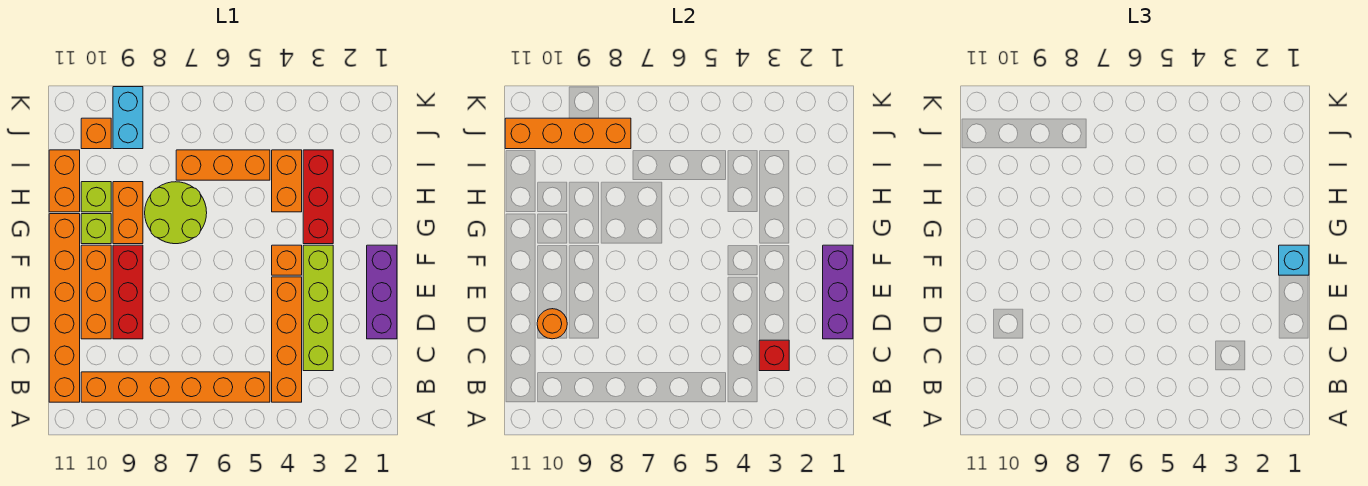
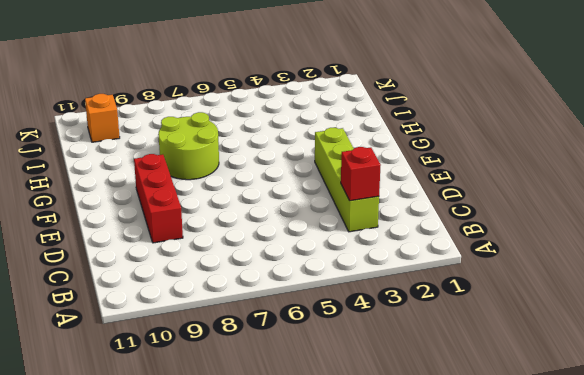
none -> orange 1x4 brick [272,277,302,402]
none -> orange 1x6 brick [81,372,270,402]
none -> orange 1x6 brick [49,214,80,402]

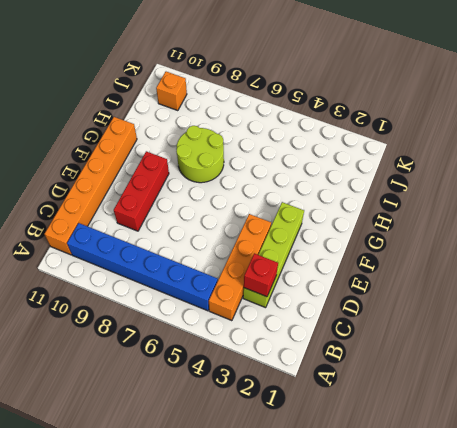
blue 1x6 brick [67,223,218,311] -> orange 1x6 brick [81,372,270,402]
none -> purple 1x3 brick [367,245,397,339]
none -> orange 1x3 brick [81,245,111,339]
none -> orange 1x1 brick [272,245,302,275]

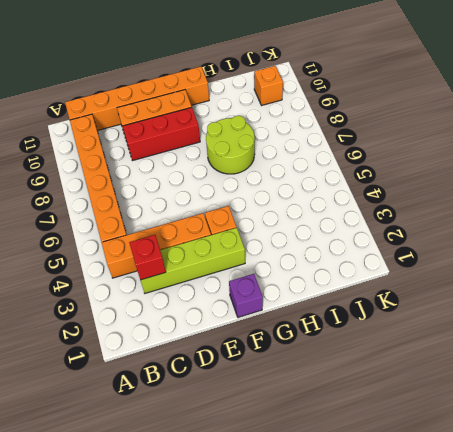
purple 1x1 brick [229,274,263,317] -> purple 1x3 brick [367,245,397,339]
none -> red 1x3 brick [303,150,333,244]
none -> orange 1x2 brick [113,182,143,244]
none -> lime 1x1 brick [81,214,111,244]

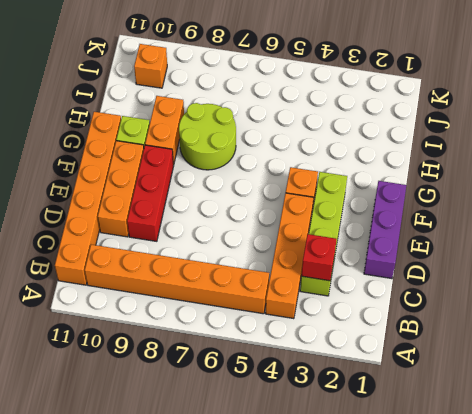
none -> red 1x3 brick [303,150,333,244]
none -> orange 1x2 brick [272,150,302,212]
none -> lime 1x1 brick [81,182,111,212]

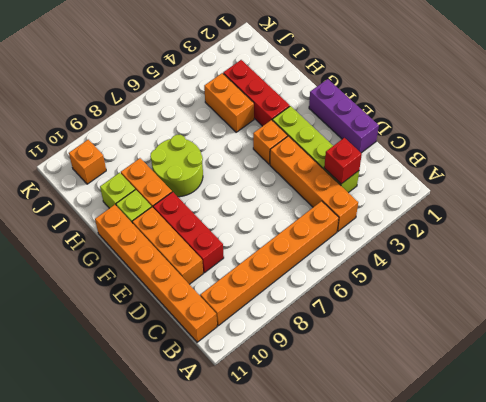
none -> orange 1x2 brick [49,150,80,212]
none -> orange 1x3 brick [176,150,270,180]
none -> cyan 1x2 brick [113,87,143,149]

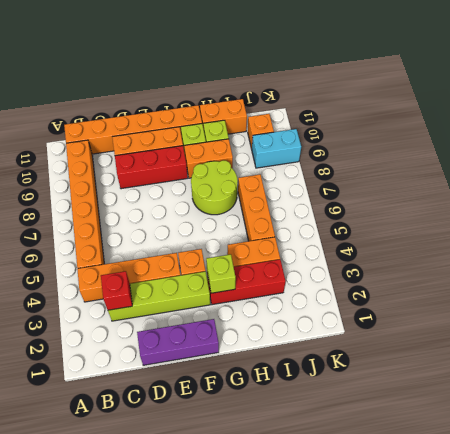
lime 1x1 brick [206,254,236,293] -> none
none -> purple 1x3 brick [823,245,853,339]
none -> orange 1x1 round brick [537,309,567,339]
none -> orange 1x4 brick [505,118,631,149]

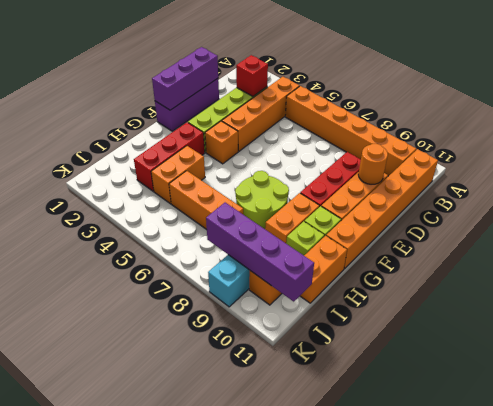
purple 1x4 brick [206,203,314,302] -> orange 1x4 brick [505,118,631,149]
none -> cyan 1x1 brick [1279,245,1309,275]

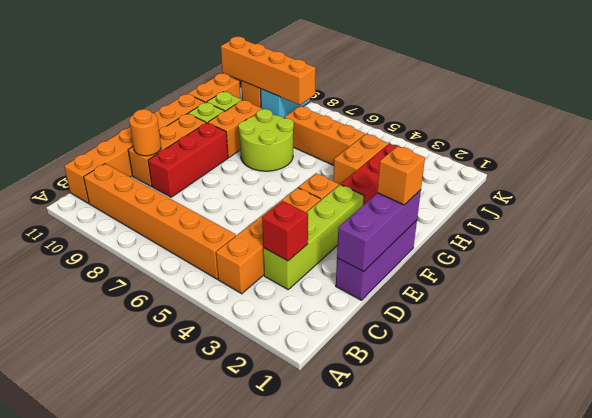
orange 1x1 brick [377,146,425,205] -> cyan 1x1 brick [1279,245,1309,275]

